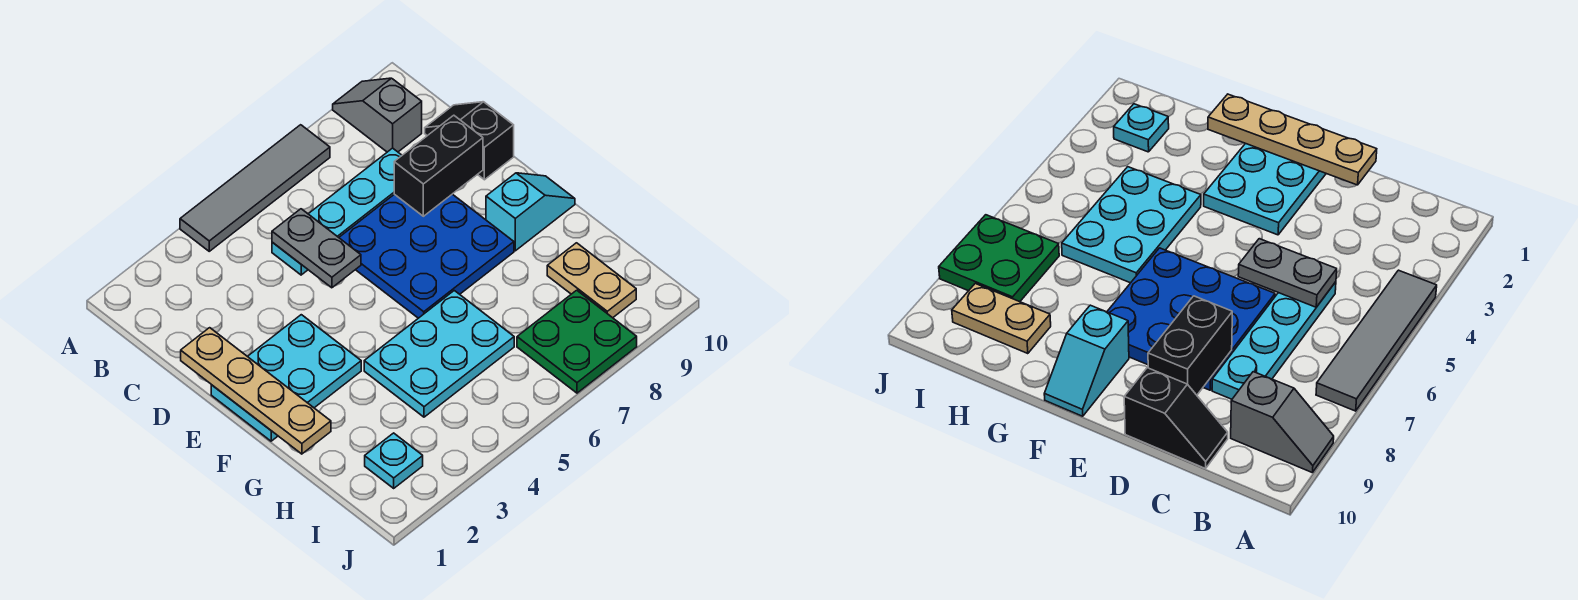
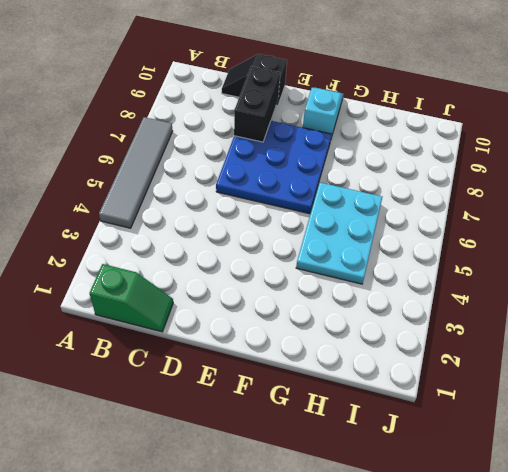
green 1x2 slope [90,264,173,332] -> none
none -> grey 1x2 slope [333,78,422,152]
none -> cyan 1x4 plate [272,148,402,275]
none -> cyan 2x3 plate [211,315,361,441]

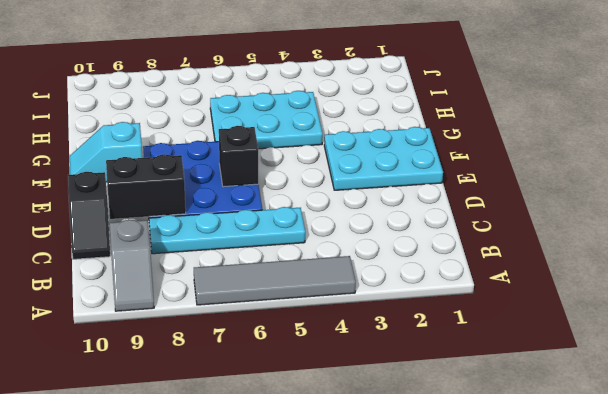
black 1x1 brick [219,126,258,187] -> none
none -> tan 1x2 plate [547,243,636,318]
none -> cyan 1x1 plate [365,433,423,488]
none -> green 2x2 plate [517,290,637,393]

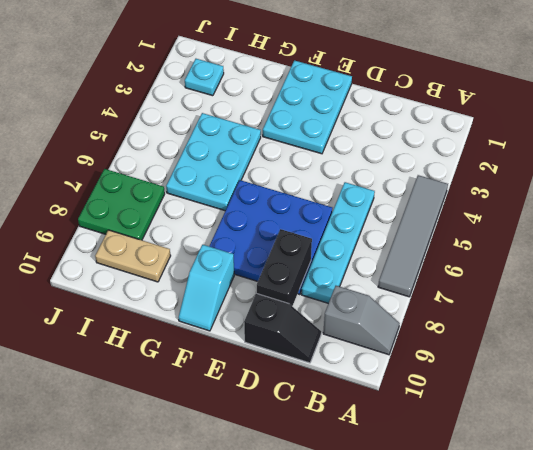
none -> grey 1x2 plate [272,209,361,288]
none -> tan 1x4 plate [181,328,331,454]

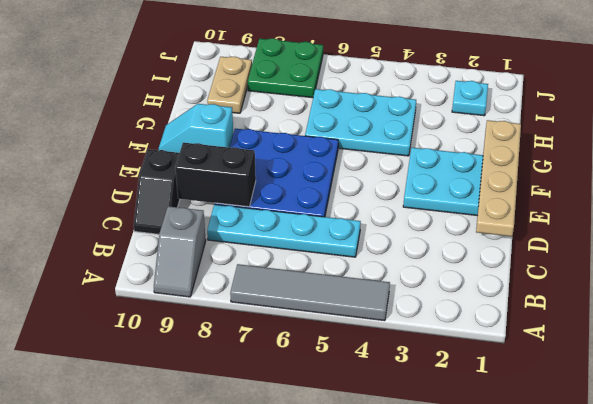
none -> grey 1x2 plate [272,209,361,288]

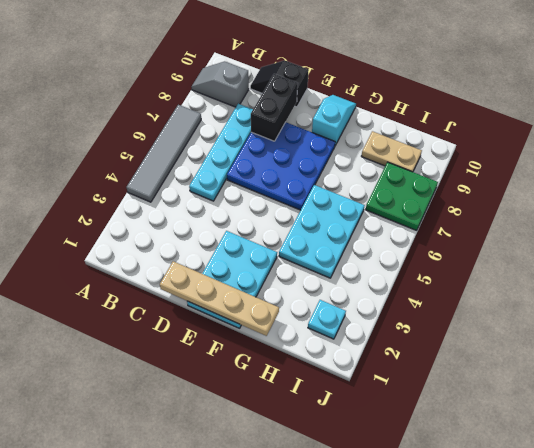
none -> grey 1x2 plate [272,209,361,288]

